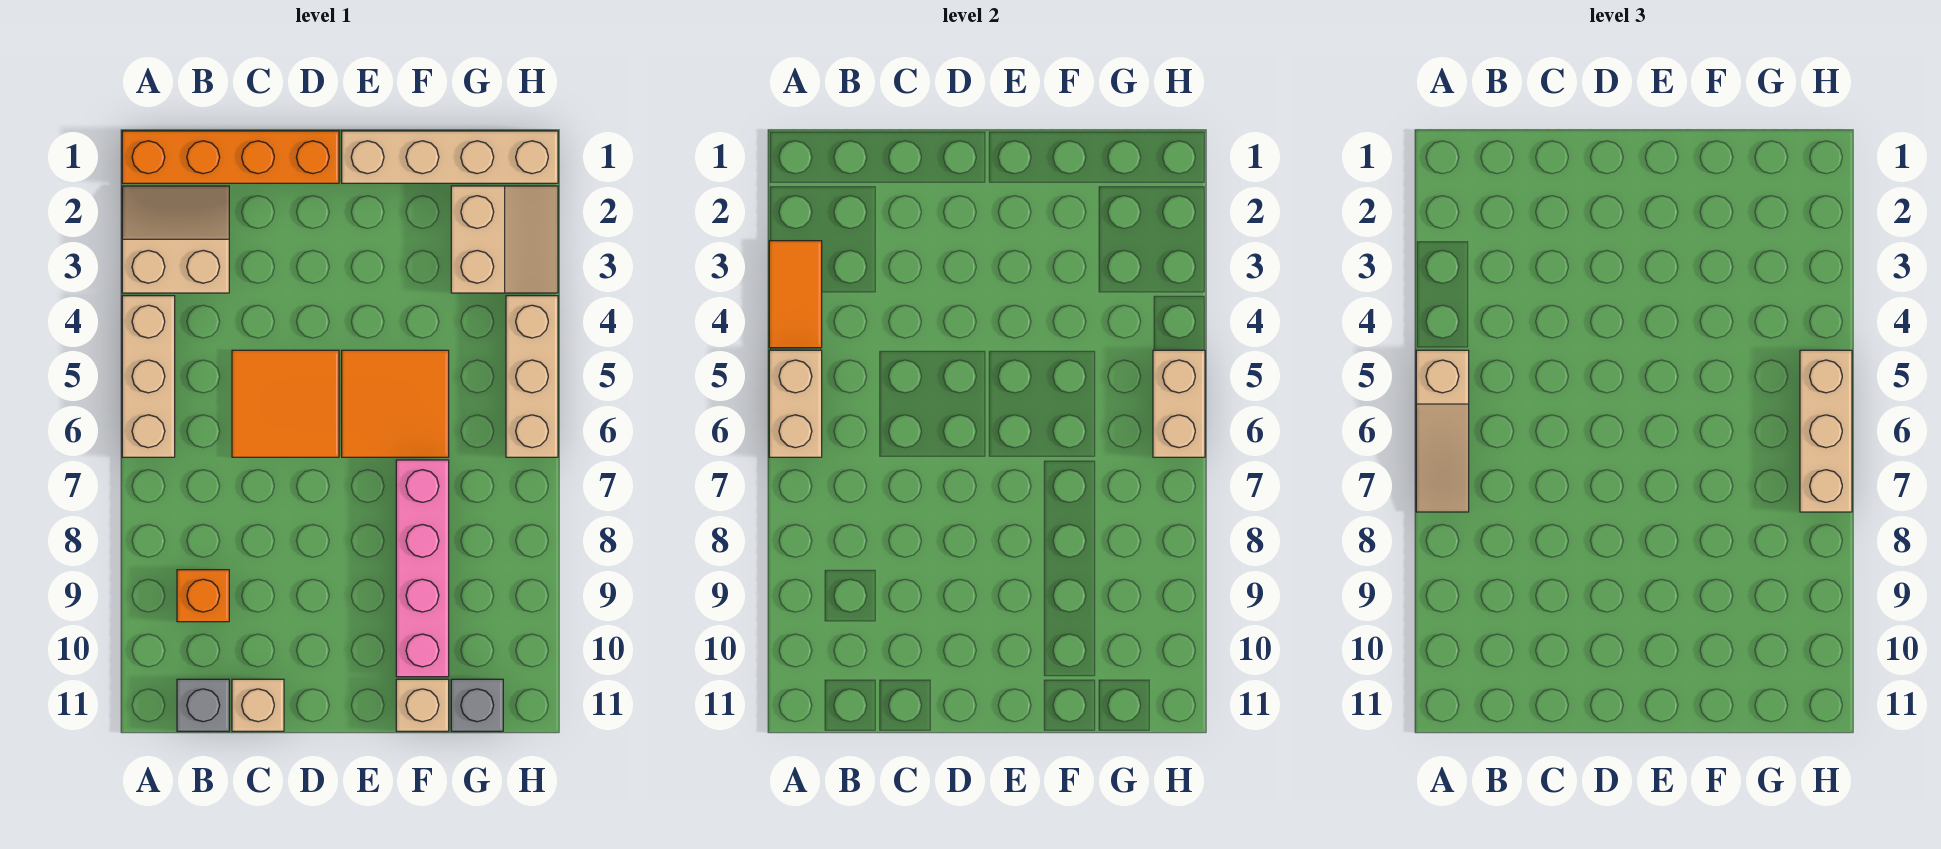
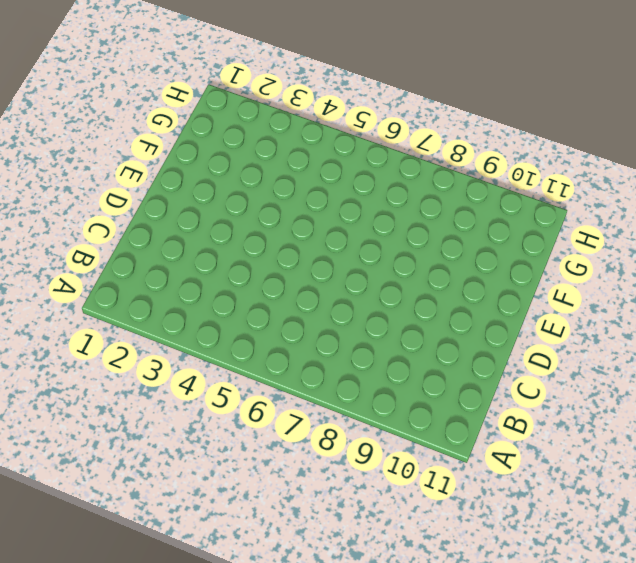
none -> orange 1x4 brick [122,131,339,183]
none -> tan 2x2 slope [122,186,229,293]
none -> tan 1x3 brick [122,296,175,457]

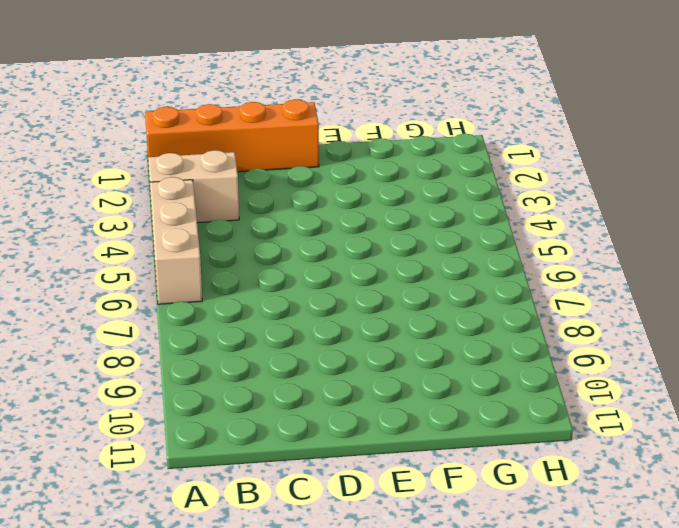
none -> orange 1x1 brick [177,570,229,622]
none -> grey 1x1 brick [177,679,229,731]
none -> orange 2x2 tile [232,350,339,457]

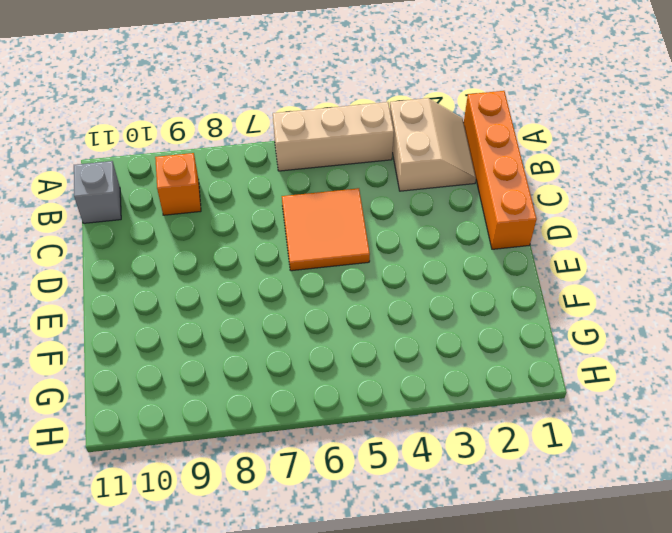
none -> tan 1x1 brick [232,679,284,731]
none -> tan 1x4 brick [342,131,558,183]
none -> orange 2x2 tile [342,350,449,457]

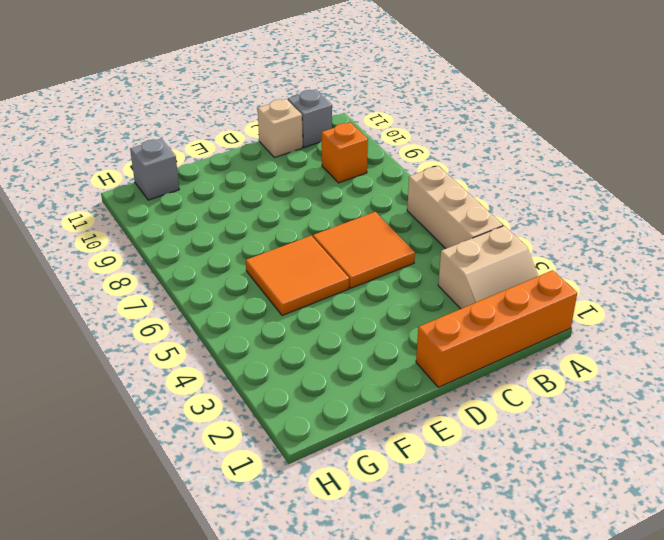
none -> tan 1x4 brick [342,131,558,183]
none -> pink 1x4 brick [396,460,449,677]
none -> tan 1x1 brick [396,679,449,731]

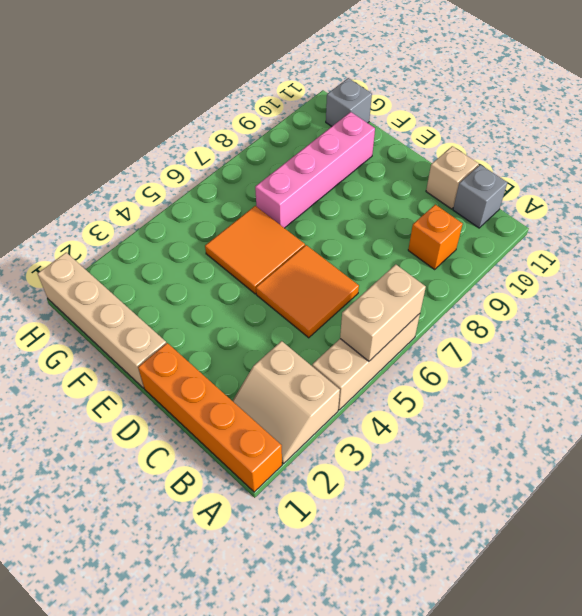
none -> tan 1x1 brick [396,679,449,731]
none -> tan 2x2 slope [451,186,558,293]
none -> tan 1x3 brick [506,296,558,457]

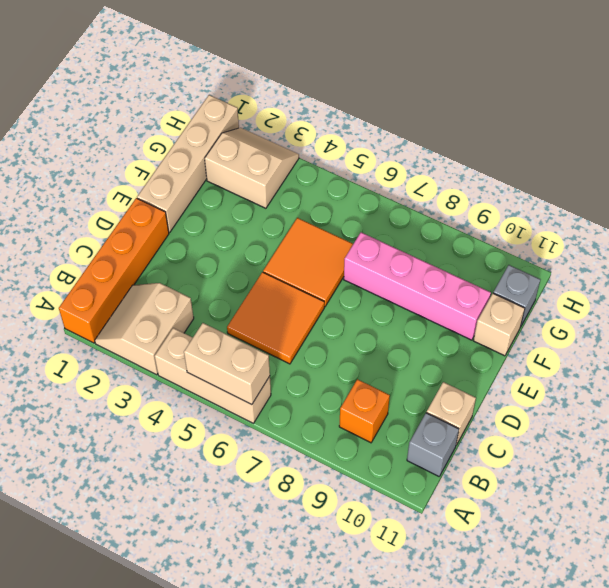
none -> tan 1x3 brick [506,296,558,457]
none -> orange 1x2 tile [769,241,822,348]
none -> tan 1x2 brick [1153,350,1205,457]

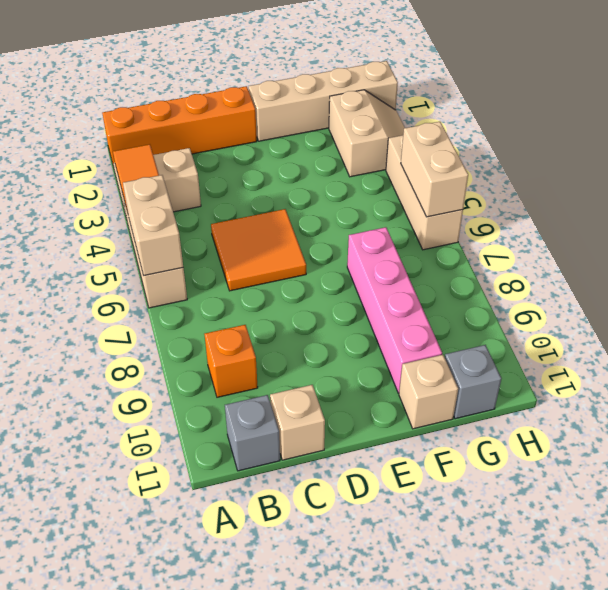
none -> orange 2x2 tile [342,350,449,457]
none -> tan 1x3 slope [1416,350,1469,512]
none -> tan 1x3 brick [1800,350,1852,512]

